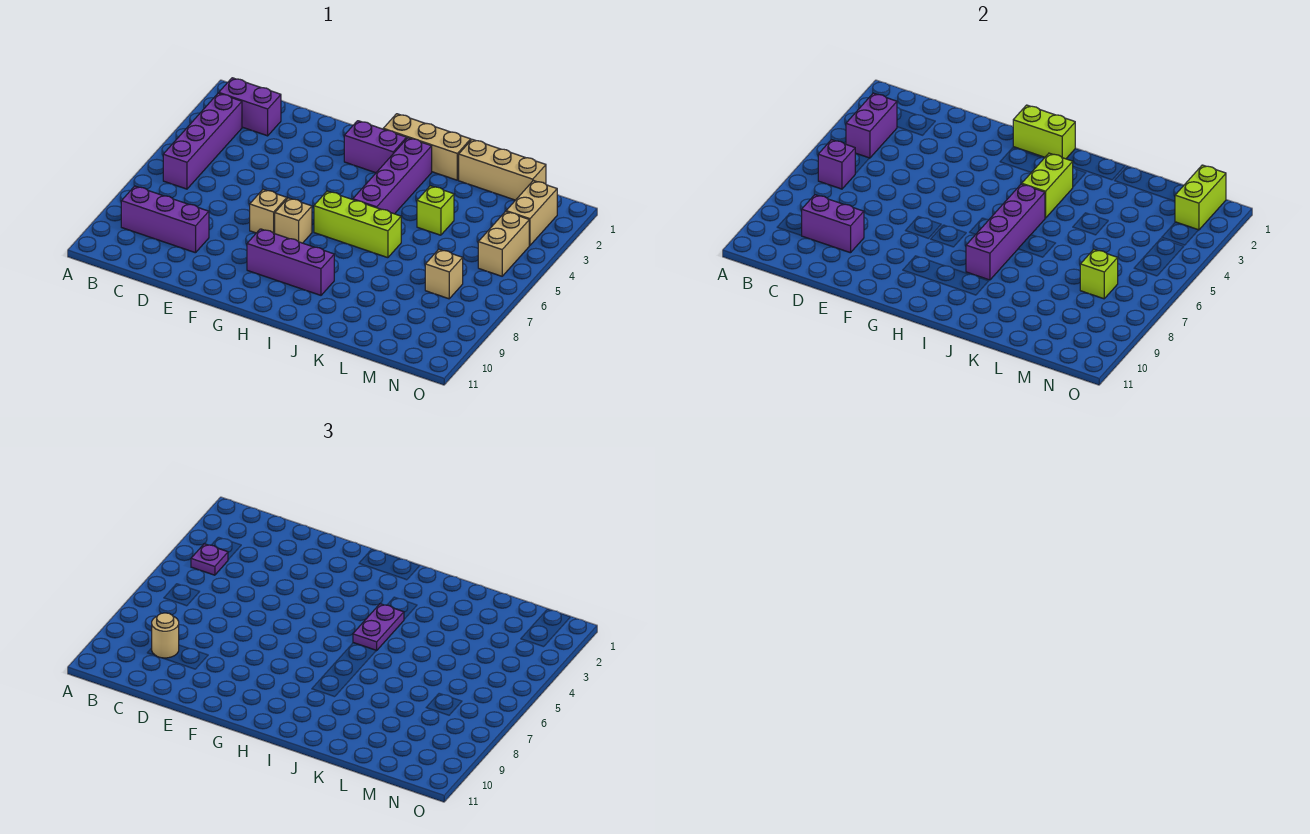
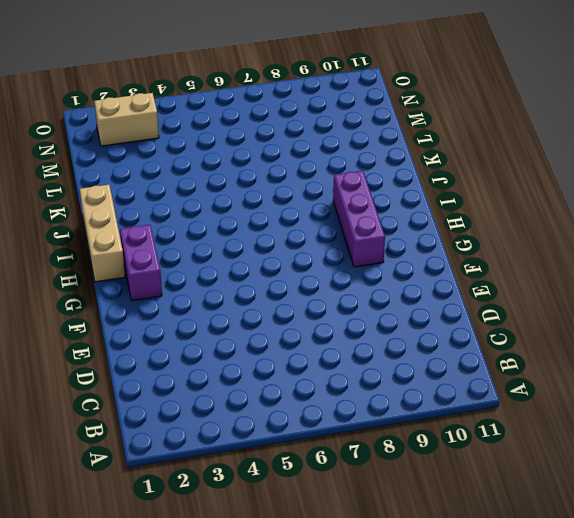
none -> purple 1x2 brick [219,78,281,136]
none -> purple 1x4 brick [163,93,242,189]
none -> purple 1x3 brick [121,186,209,253]

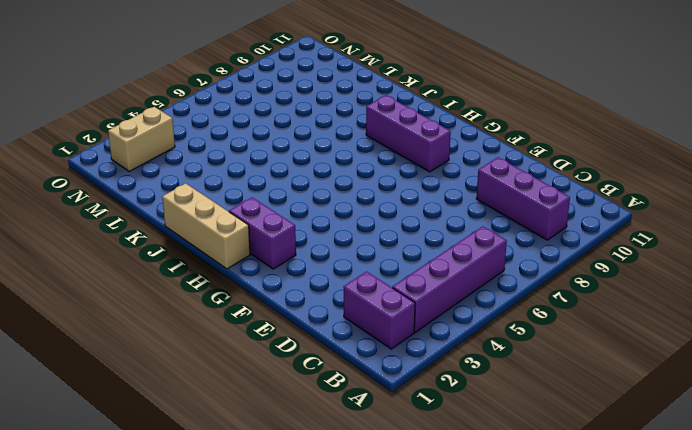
none -> tan 1x1 brick [250,189,287,234]
none -> tan 1x1 brick [275,198,312,243]
none -> lime 1x3 brick [314,191,401,258]

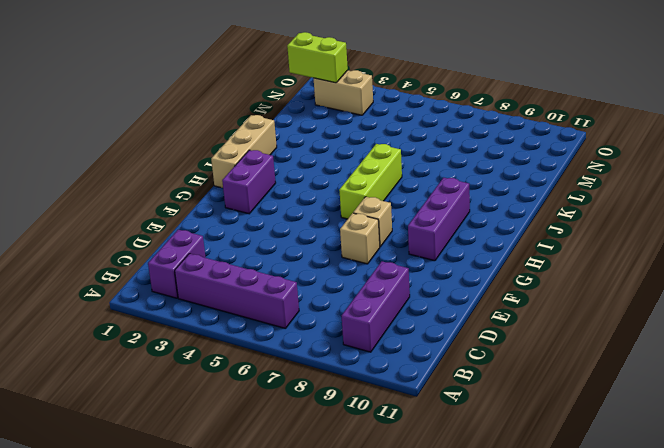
none -> purple 1x4 brick [353,138,432,214]
none -> tan 1x3 brick [459,139,546,200]
none -> lime 1x1 brick [417,186,454,235]

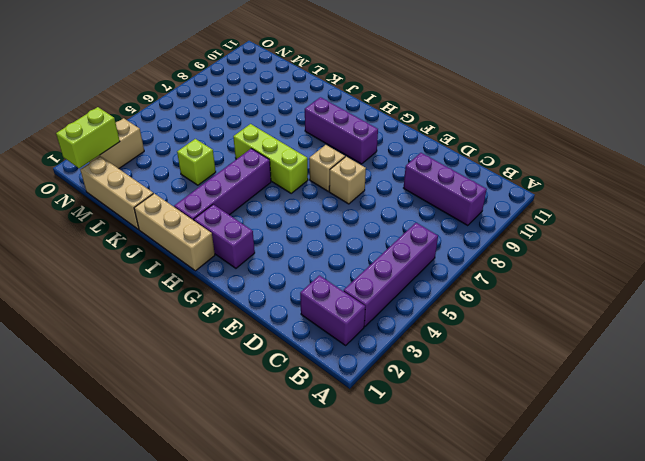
none -> tan 1x1 brick [425,249,463,299]
none -> tan 1x2 brick [478,211,529,276]
none -> purple 1x2 brick [846,93,897,158]

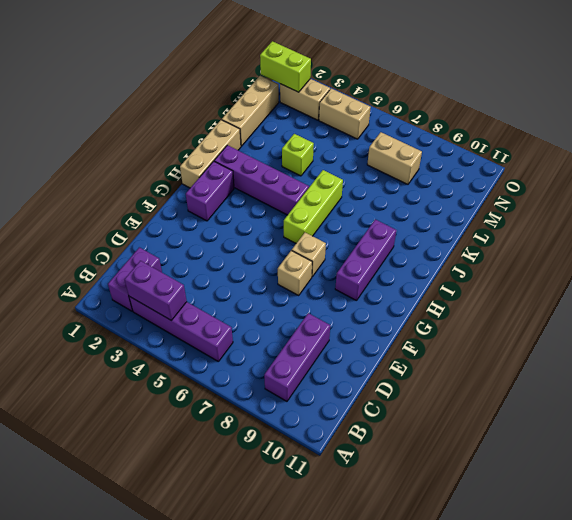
tan 1x2 brick [367,132,422,184] -> tan 1x1 brick [425,249,463,299]
none -> purple 1x1 brick [818,140,856,189]
none -> purple 1x2 brick [802,195,864,253]
none -> lime 1x2 brick [1013,105,1075,159]

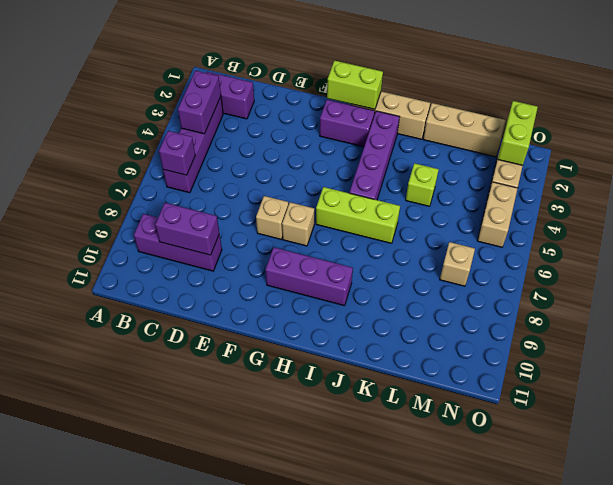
none -> lime 1x2 brick [1022,153,1073,218]
none -> purple 1x4 brick [966,184,1045,280]
none -> lime 1x1 brick [1080,249,1118,299]

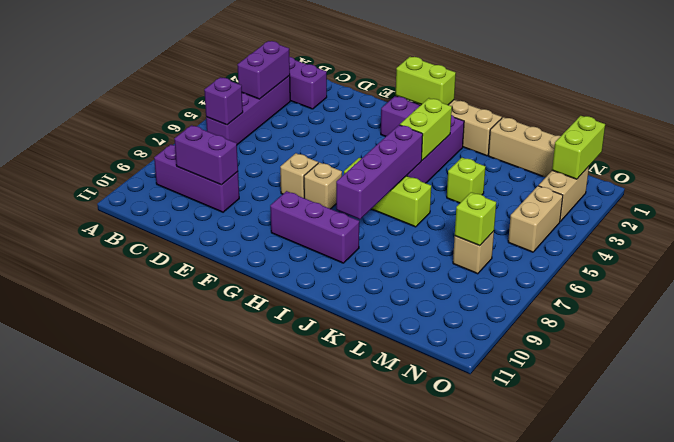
none -> purple 1x1 plate [191,544,228,575]
none -> tan 1x1 round brick [152,613,179,658]
none -> purple 1x2 plate [353,604,404,651]

